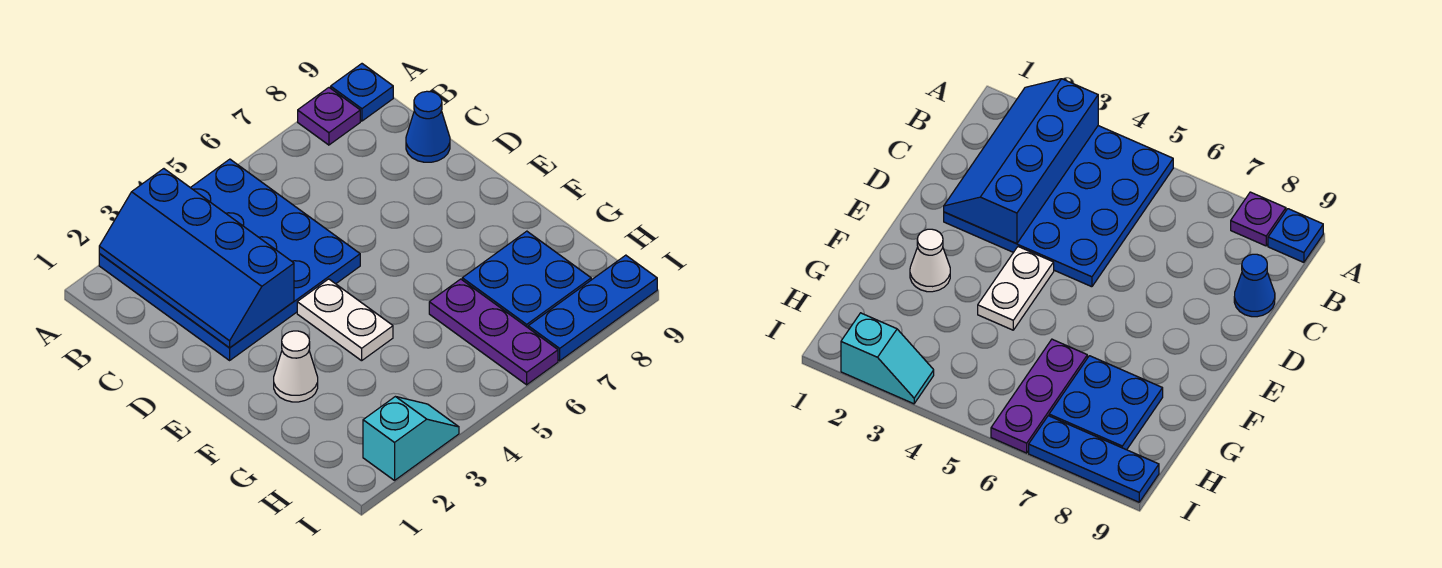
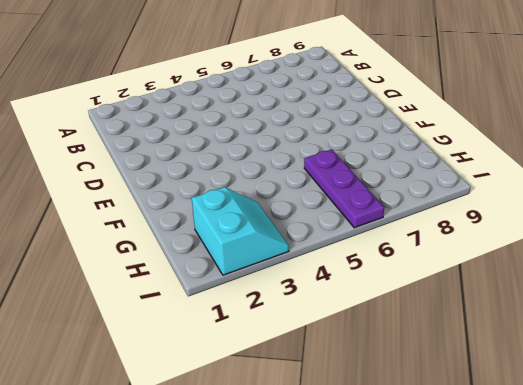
cyan 2x2 slope [192,187,289,275] -> cyan 1x2 slope [363,397,459,480]
none -> blue 4x4 plate [99,159,360,360]
none -> purple 1x1 plate [298,88,360,145]

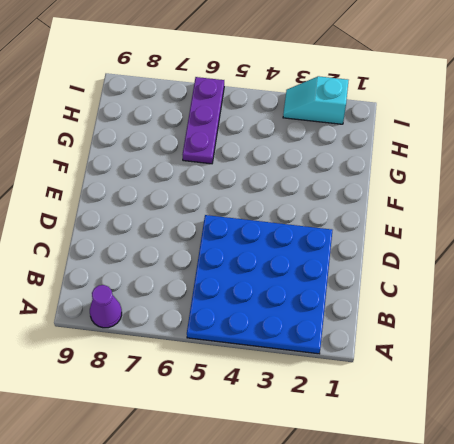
purple 1x1 cone [90,285,122,328] -> purple 1x1 plate [298,88,360,145]
none -> blue 1x1 plate [331,64,393,121]
none -> blue 1x1 cone [406,91,450,162]

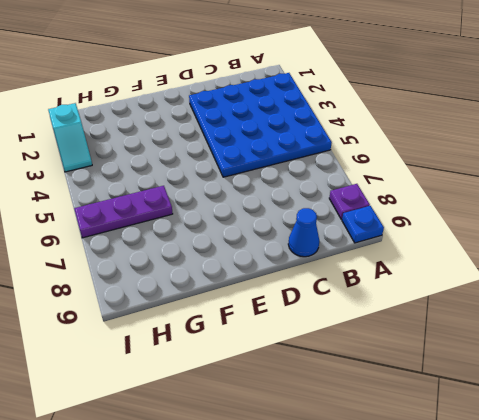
none -> white 1x2 plate [297,279,393,361]
none -> white 1x1 cone [274,331,318,402]

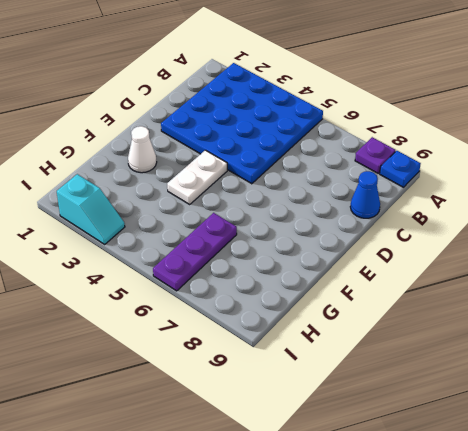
none -> blue 2x2 plate [462,231,591,327]
none -> blue 1x3 plate [528,255,657,361]

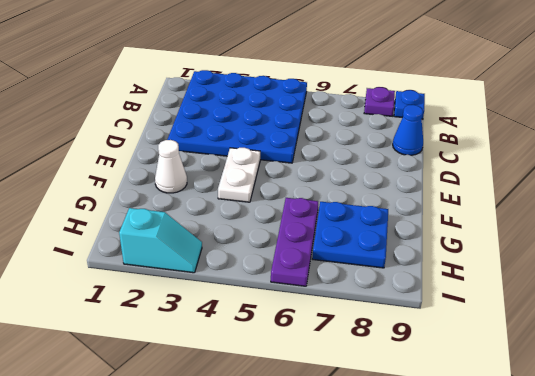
none -> blue 1x3 plate [528,255,657,361]
none -> blue 2x4 slope [99,169,294,348]

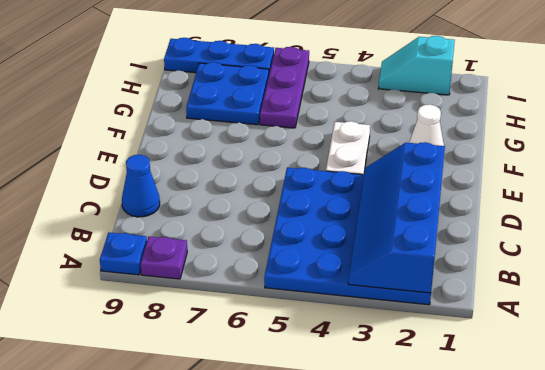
blue 2x4 slope [348,142,445,293] -> blue 2x4 slope turned to [99,169,294,348]

